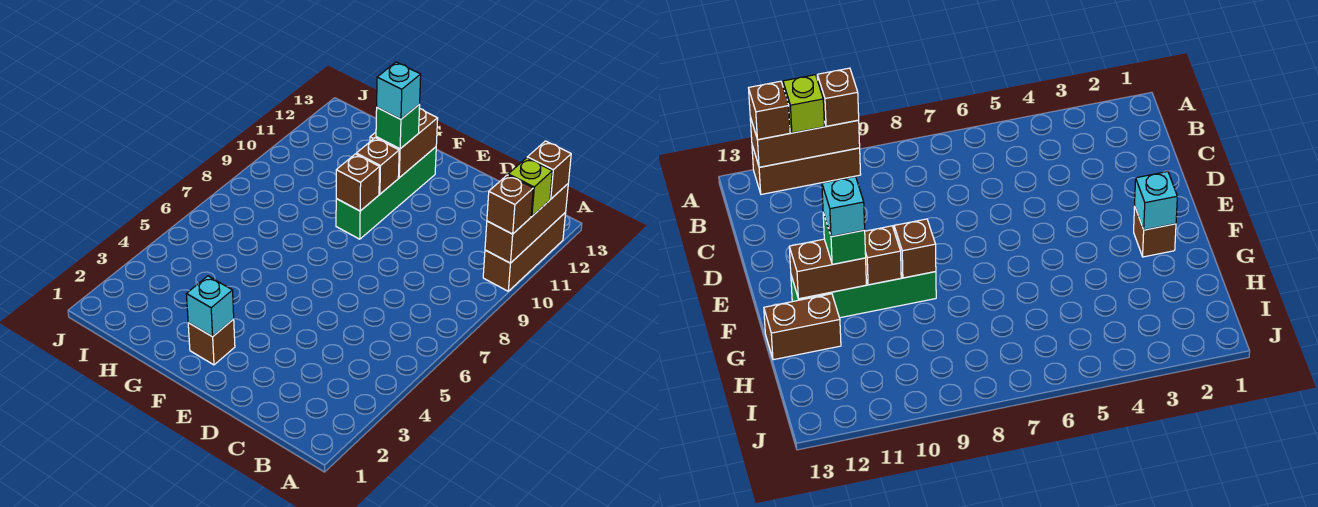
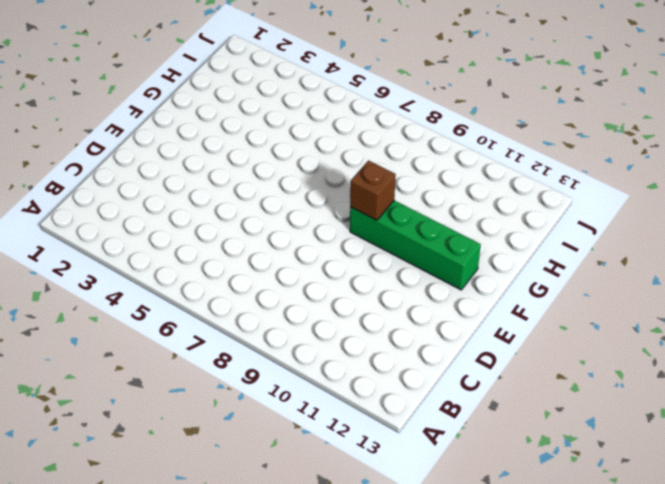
none -> brown 1x3 brick [483,213,566,291]
none -> brown 1x1 brick [188,319,235,365]
none -> brown 1x2 brick [764,294,841,360]

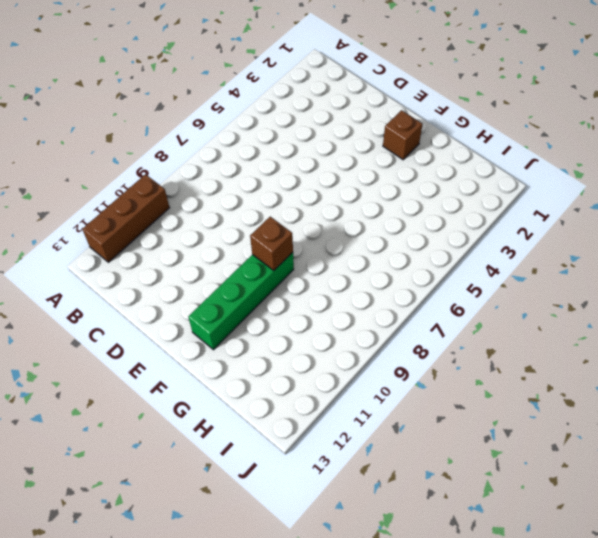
none -> brown 1x2 brick [764,294,841,360]
none -> brown 1x3 brick [485,184,568,263]
none -> cyan 1x1 brick [187,276,234,337]

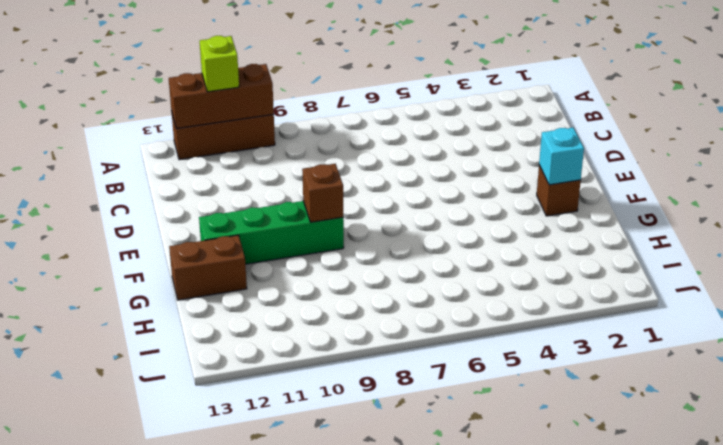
none -> brown 1x1 brick [356,138,399,194]
none -> brown 1x2 brick [376,109,438,178]
none -> brown 1x1 brick [487,175,533,234]

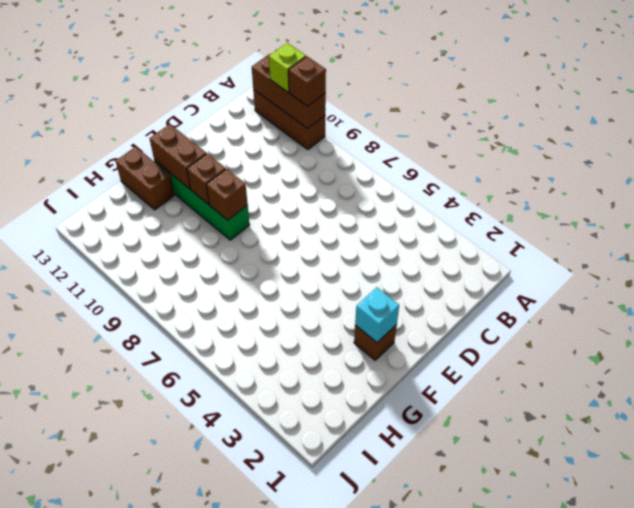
none -> brown 1x1 brick [527,141,571,199]
none -> green 1x1 brick [376,105,420,149]
none -> cyan 1x1 brick [377,62,421,119]

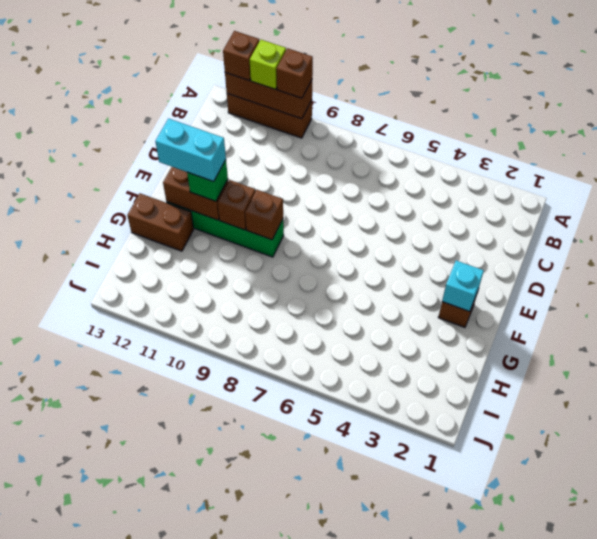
cyan 1x2 brick [155,119,226,181] -> cyan 1x1 brick [377,62,421,119]

